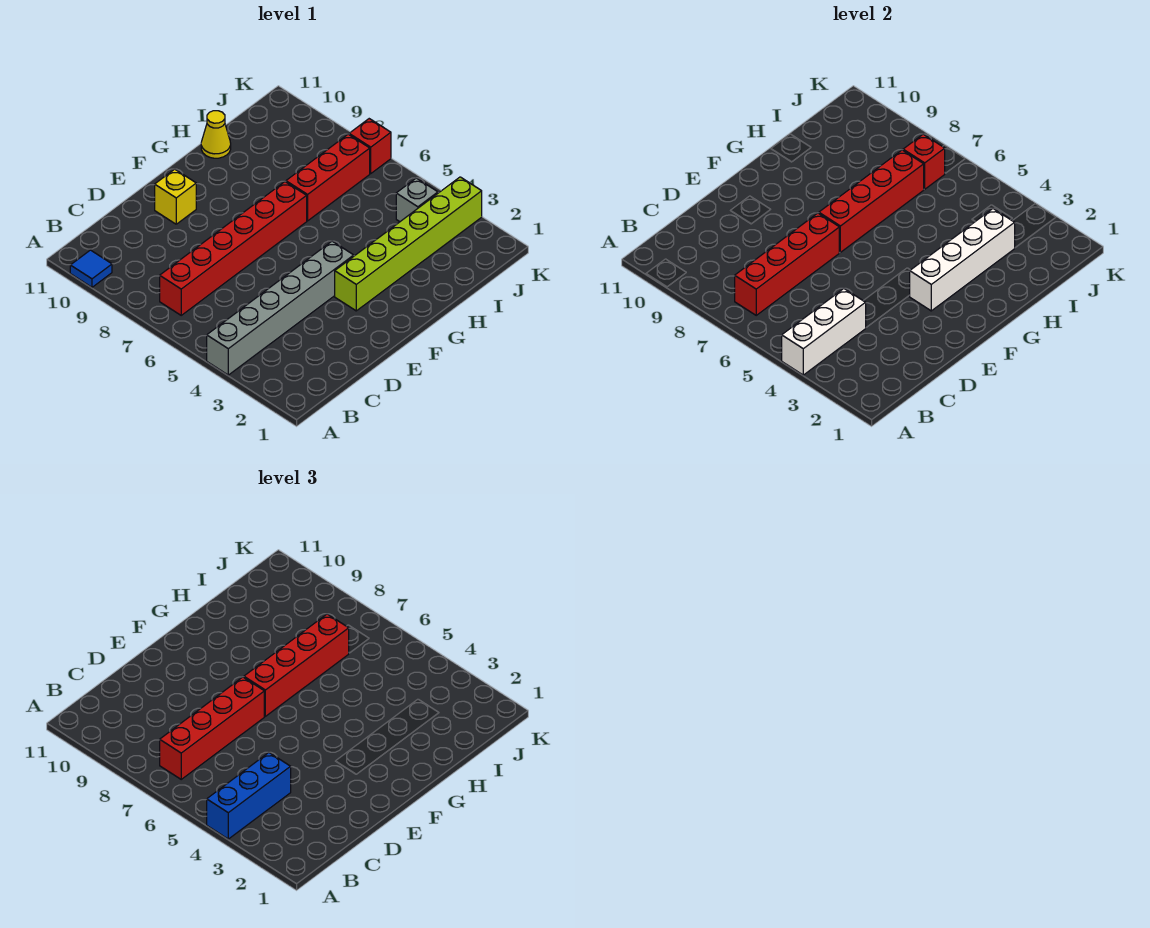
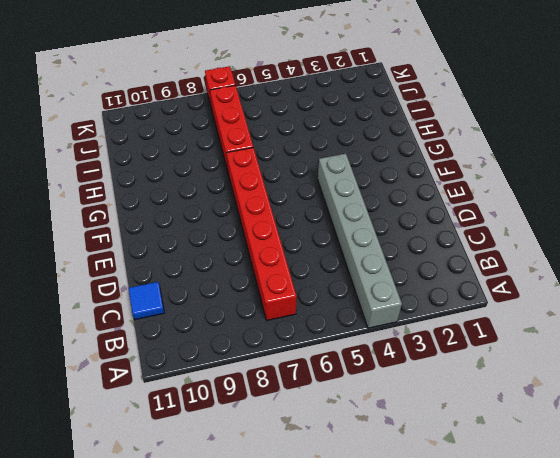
blue 1x1 tile [129,282,164,320] -> blue 1x1 tile moved to [70,250,112,287]
none -> yellow 1x1 brick [155,169,196,224]
none -> lime 1x6 brick [335,177,482,311]
none -> yellow 1x1 cone [201,111,231,158]

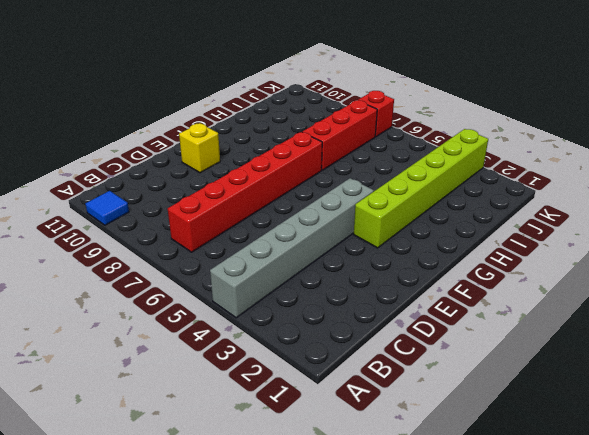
none -> yellow 1x1 cone [201,111,231,158]
none -> grey 1x1 brick [396,178,438,222]
none -> white 1x3 brick [782,289,866,375]

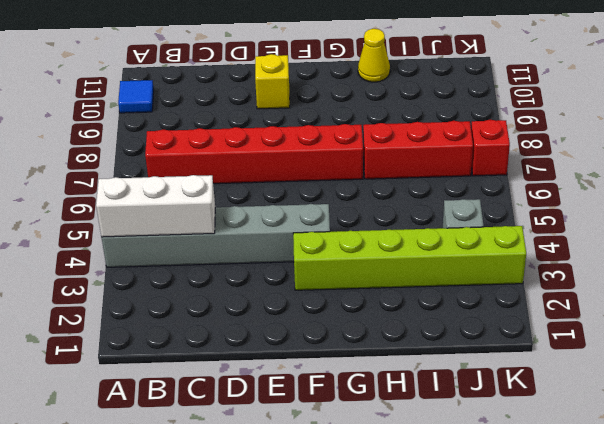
none -> red 1x4 brick [735,213,839,315]
none -> white 1x4 brick [910,209,1015,311]
none -> red 1x4 brick [819,150,924,252]

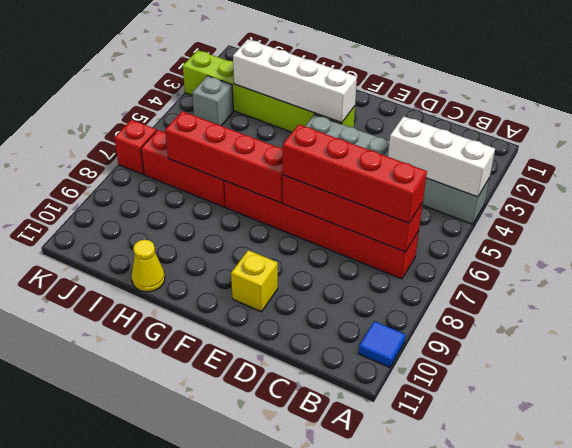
none -> red 1x1 brick [903,134,945,189]
none -> blue 1x3 brick [207,753,291,839]
none -> red 1x4 brick [244,614,349,716]

